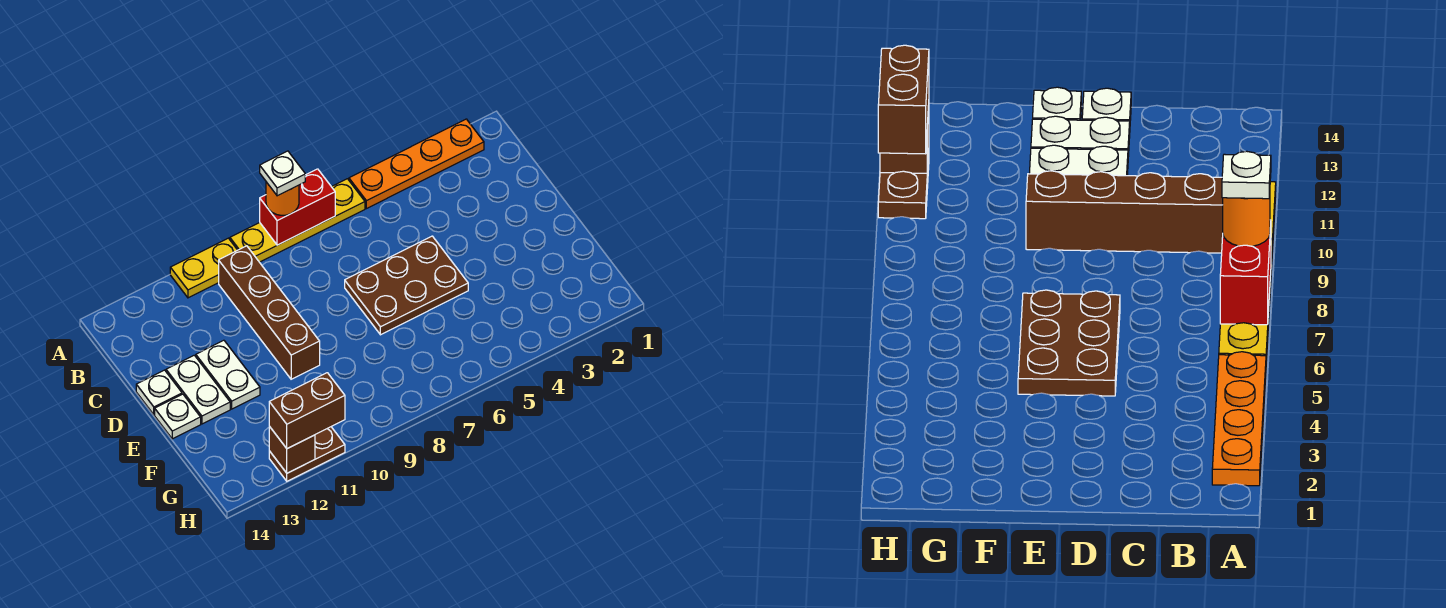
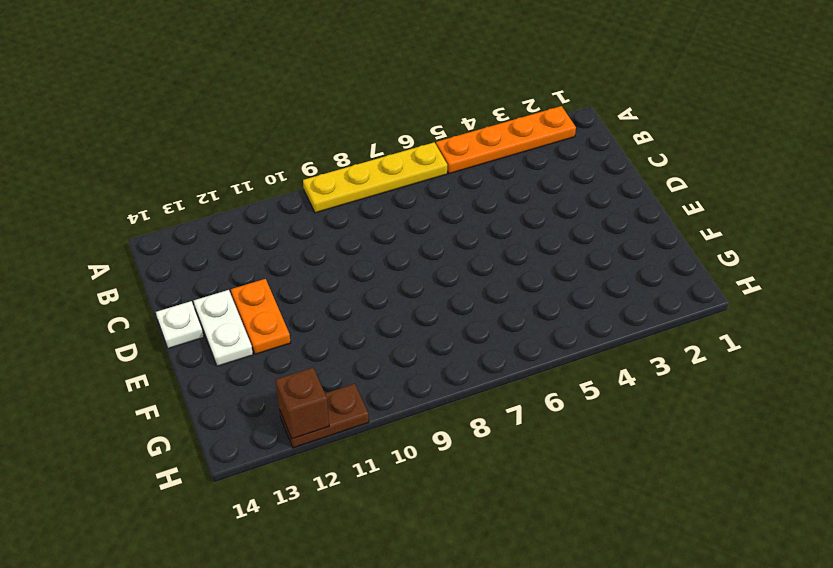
orange 1x2 plate [231,279,291,354] -> white 1x2 plate [196,340,260,409]
none -> yellow 1x2 plate [170,238,237,298]
none -> brown 1x4 brick [219,246,320,379]
none -> brown 2x3 plate [345,236,468,335]

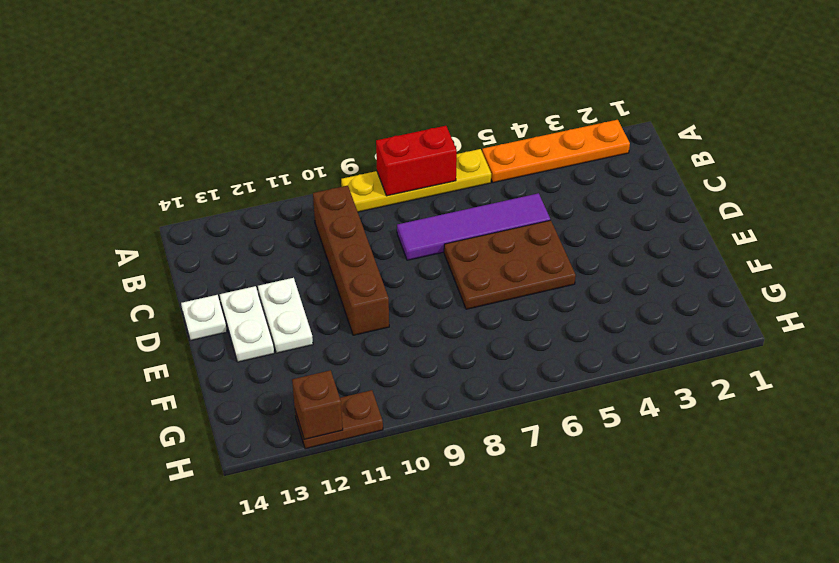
purple 1x4 tile [397,193,550,260] -> none
none -> yellow 1x2 plate [170,238,237,298]
none -> white 1x1 plate [155,394,201,439]
none -> orange 1x1 round brick [266,182,299,215]

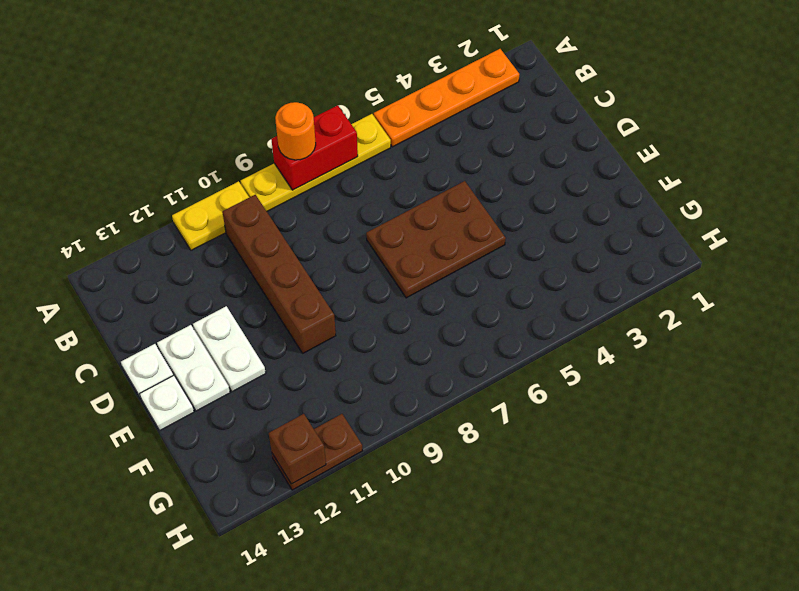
none -> brown 1x2 brick [269,373,345,449]
none -> white 1x1 plate [260,151,305,196]

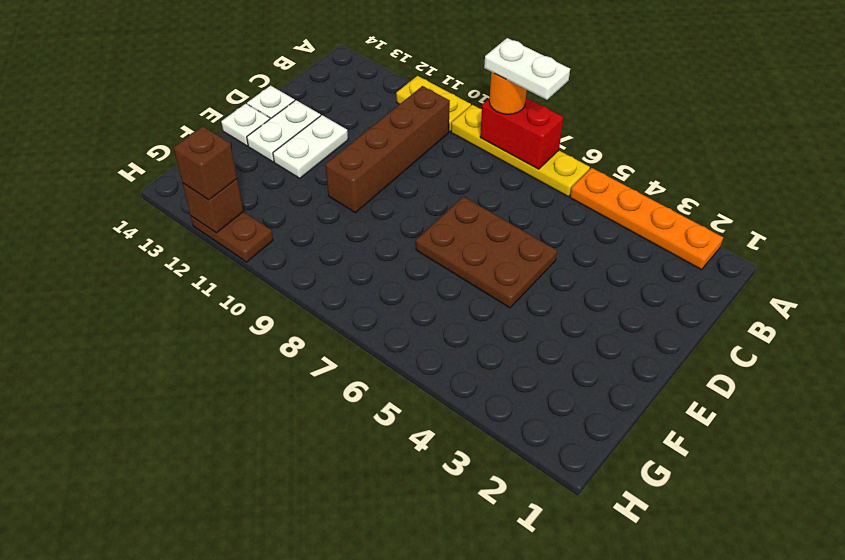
white 1x2 plate [484,38,570,100] -> white 1x1 plate [260,151,305,196]
brown 1x1 brick [173,126,237,200] -> brown 1x2 brick [269,373,345,449]

